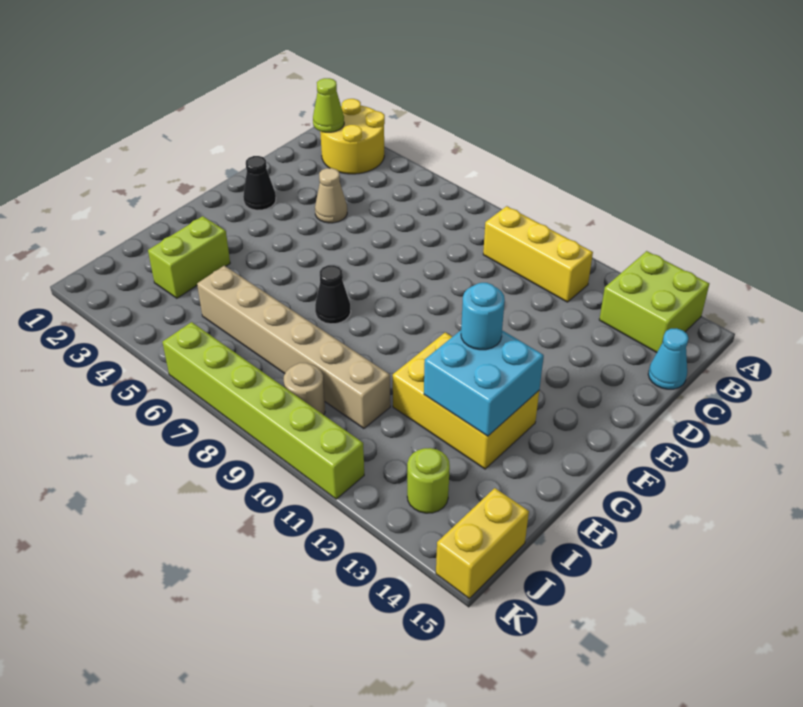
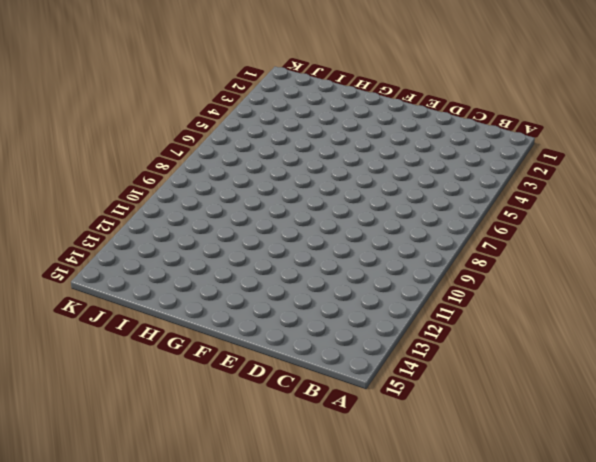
none -> yellow 2x2 round brick [320,99,385,174]
none -> lime 2x2 brick [599,251,709,353]
none -> yellow 1x3 brick [483,206,593,302]

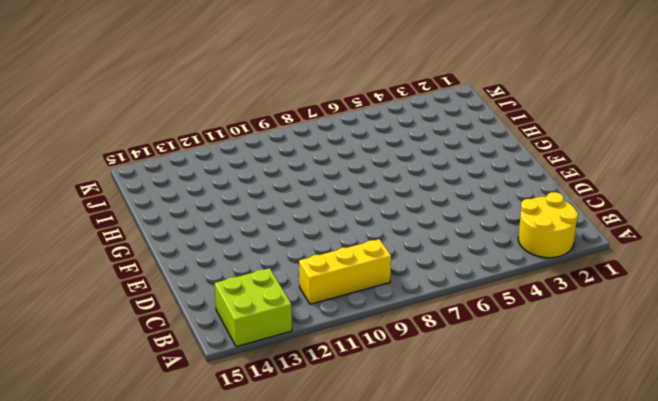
none -> cyan 1x1 cone [648,328,689,389]
none -> tan 1x1 cone [315,168,347,223]
none -> black 1x1 cone [243,156,276,210]

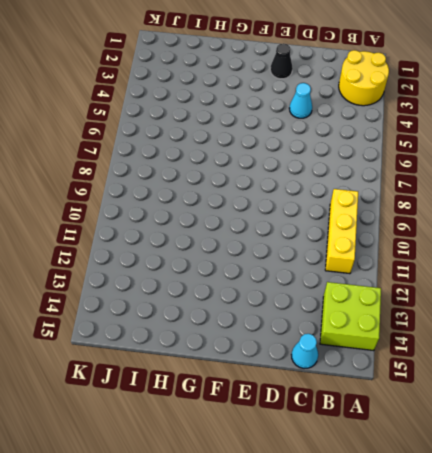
cyan 1x1 cone [289,83,312,118] -> tan 1x1 cone [315,168,347,223]
none -> black 1x1 cone [315,265,351,324]
none -> yellow 2x3 brick [393,332,539,469]
none -> lime 1x2 brick [148,216,230,298]

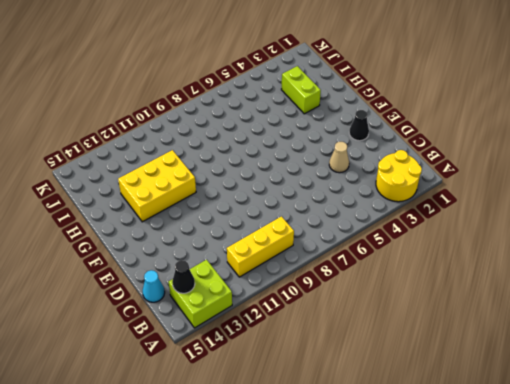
black 1x1 cone [172,260,195,293] -> black 1x1 cone moved to [315,265,351,324]
none -> tan 1x6 brick [197,266,390,429]
none -> tan 1x1 round brick [284,363,325,415]
none -> lime 1x1 round brick [407,448,450,513]

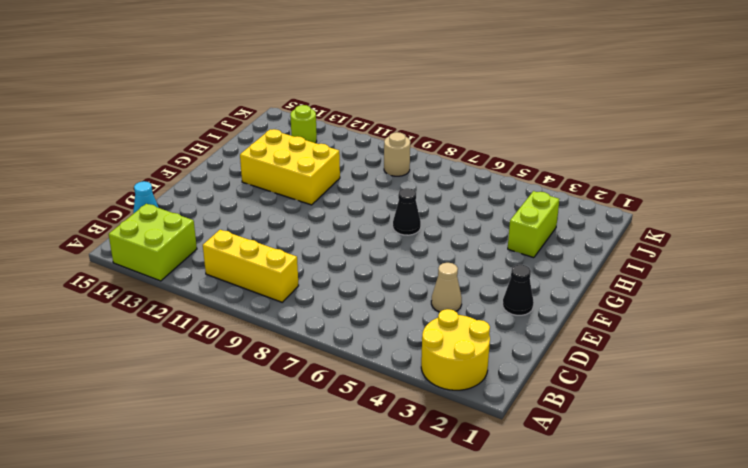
none -> tan 1x6 brick [197,266,390,429]
none -> yellow 1x2 brick [436,488,529,598]
none -> lime 1x6 brick [163,322,364,499]

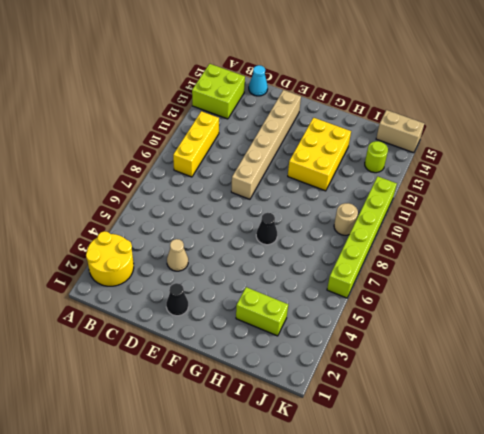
tan 1x6 brick [231,90,301,199] -> tan 1x6 brick moved to [197,266,390,429]
tan 1x2 brick [376,110,424,153] -> yellow 1x2 brick [436,488,529,598]
none -> lime 1x1 cone [313,78,344,132]
none -> cyan 2x2 brick [424,330,544,436]
none -> cyan 1x1 round brick [461,283,505,350]

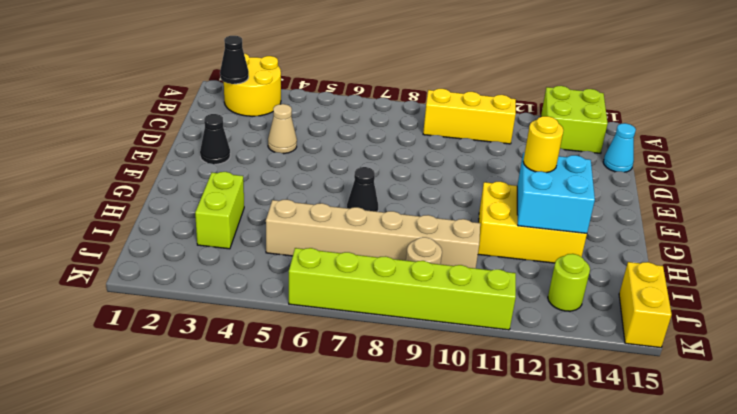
black 1x1 cone [220,36,249,84] -> lime 1x1 cone [313,78,344,132]
yellow 1x1 round brick [523,116,563,173] -> cyan 1x1 round brick [461,283,505,350]

